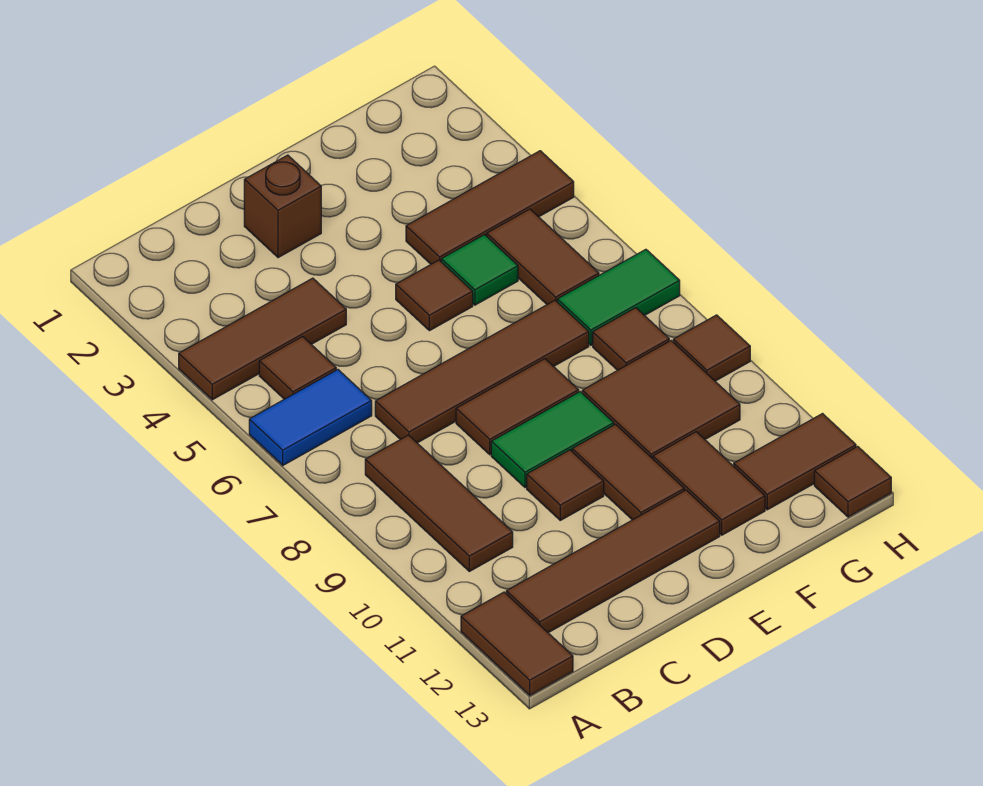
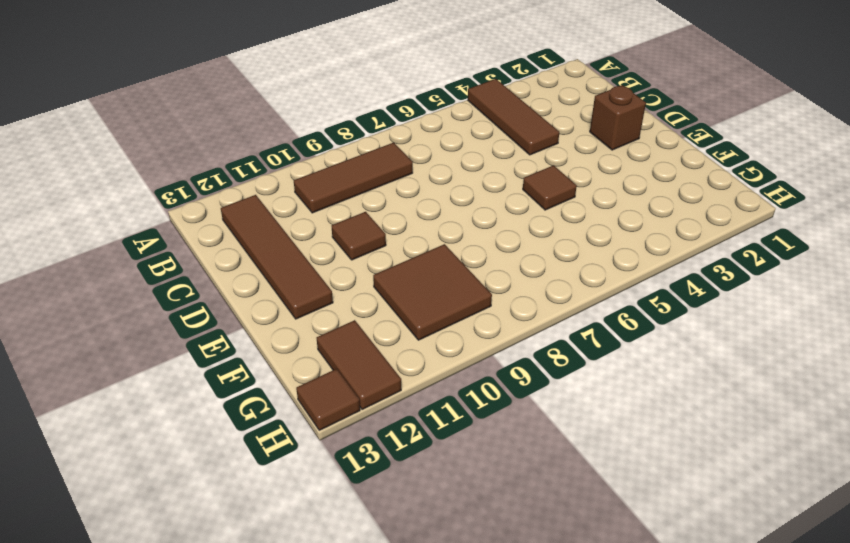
none -> blue 1x2 tile [249,370,372,465]
none -> brown 1x2 tile [461,592,573,695]
none -> brown 1x1 tile [259,337,336,399]

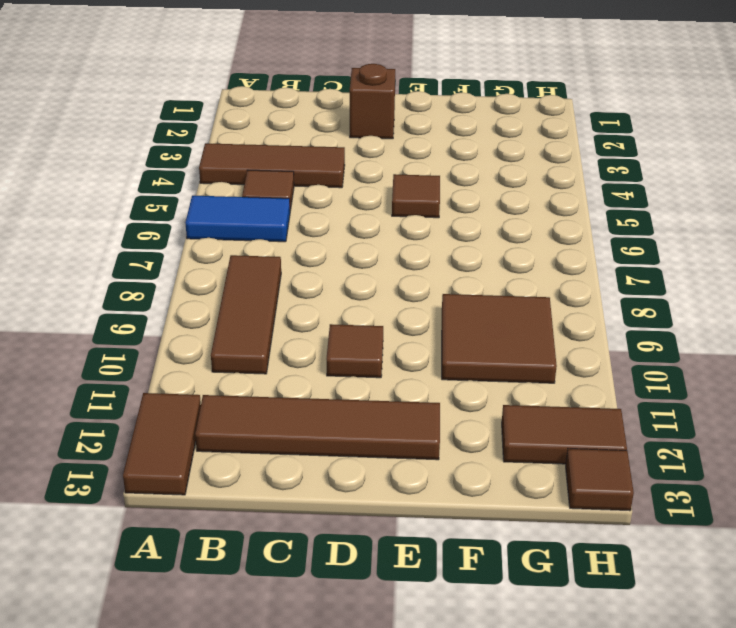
none -> brown 1x4 tile [375,300,589,443]
none -> brown 1x2 tile [456,359,579,455]
none -> green 1x2 tile [491,392,614,488]

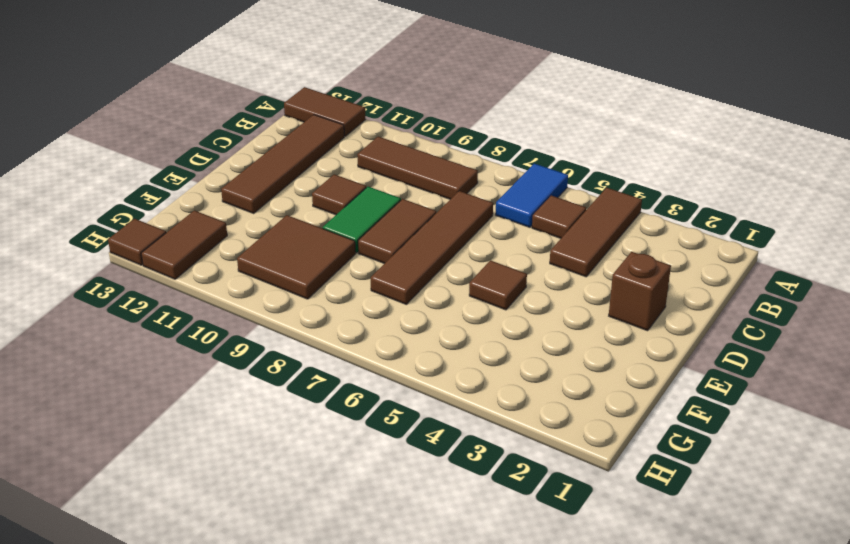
none -> brown 1x2 tile [572,424,684,520]
none -> brown 1x3 tile [406,151,574,264]
none -> green 1x1 tile [441,235,518,305]

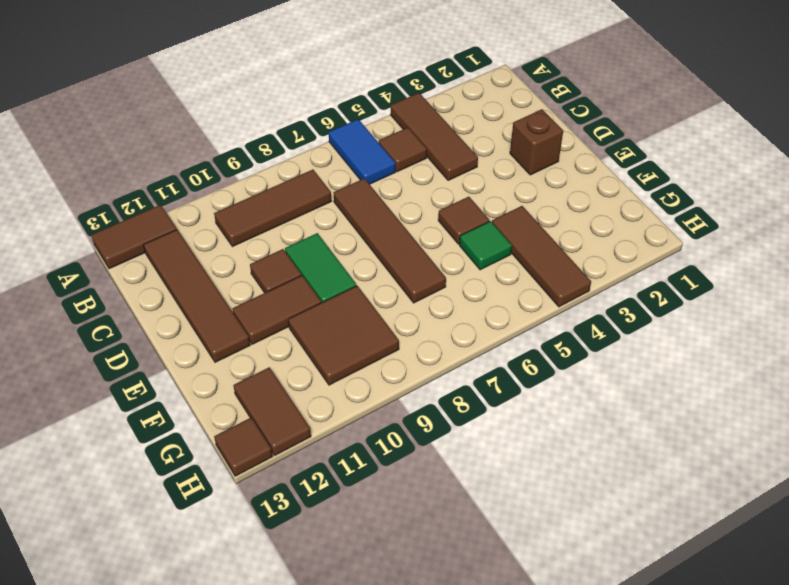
none -> brown 1x2 tile [456,359,579,455]
none -> brown 1x2 tile [653,432,765,535]
none -> brown 1x2 tile [487,209,599,304]

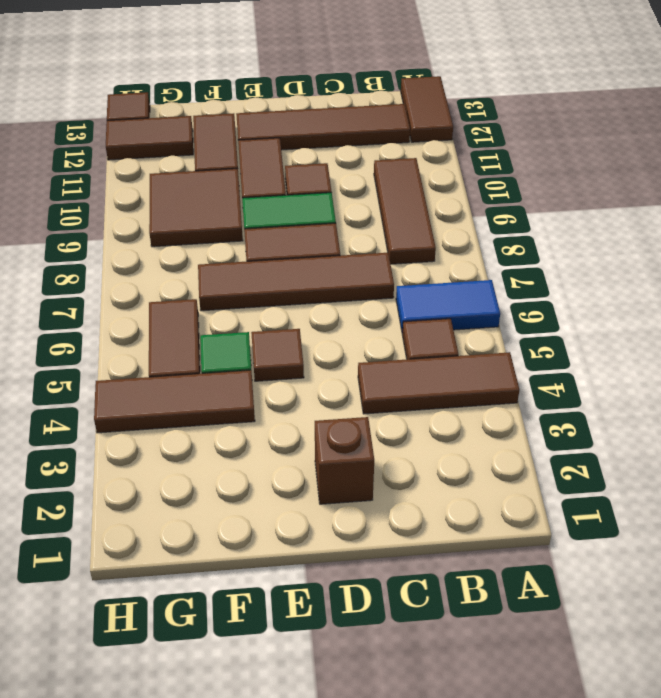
none -> green 1x2 tile [557,249,680,345]
none -> brown 1x1 tile [593,308,669,370]
none -> brown 1x1 tile [673,315,750,381]

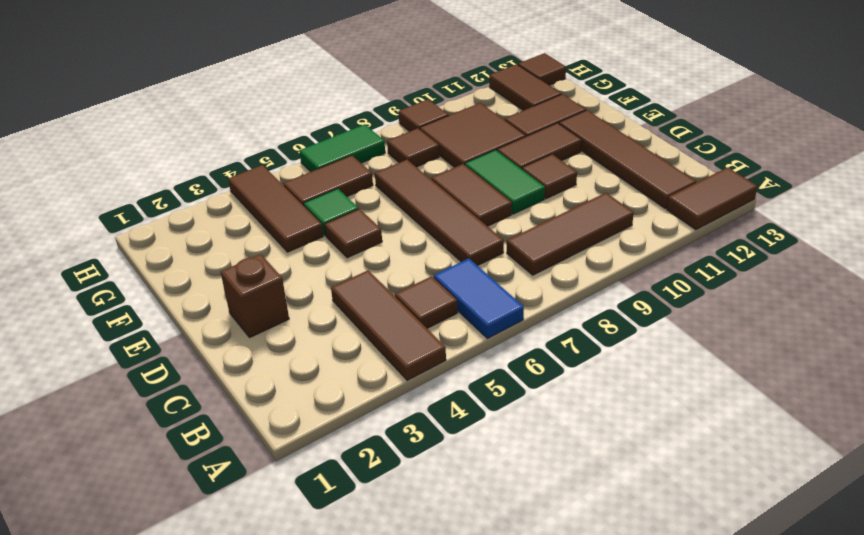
green 1x2 tile [299,124,385,172] -> green 1x2 tile turned to [557,249,680,345]

